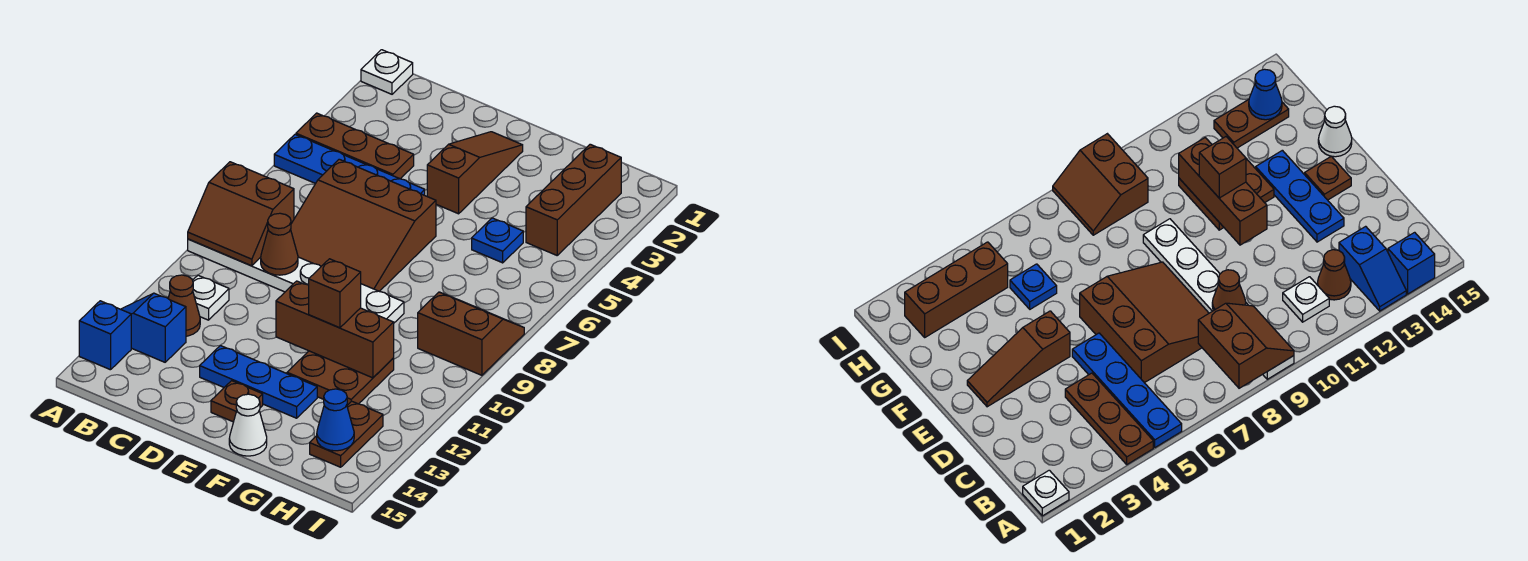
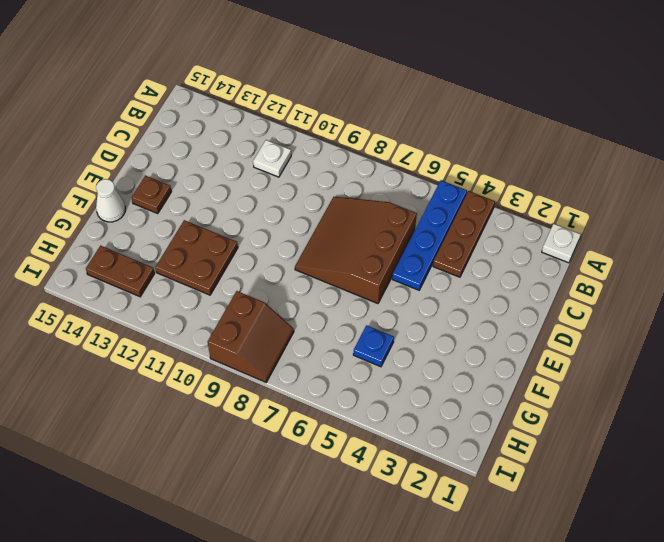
none -> white 1x6 plate [188,239,404,323]
none -> blue 1x2 slope [121,293,186,362]
none -> blue 1x1 brick [79,301,131,370]

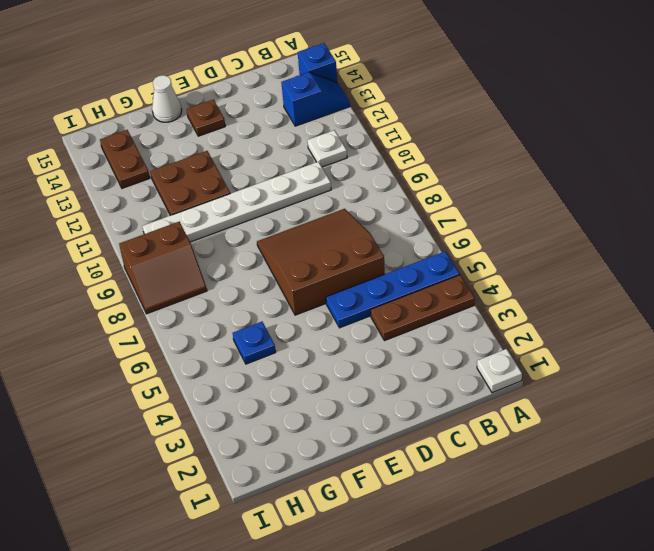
white 1x6 plate [142,162,331,242] -> white 1x6 plate moved to [188,239,404,323]
none -> brown 1x1 cone [168,275,200,336]
none -> blue 1x3 plate [200,346,317,418]
none -> brown 1x3 slope [427,132,523,214]

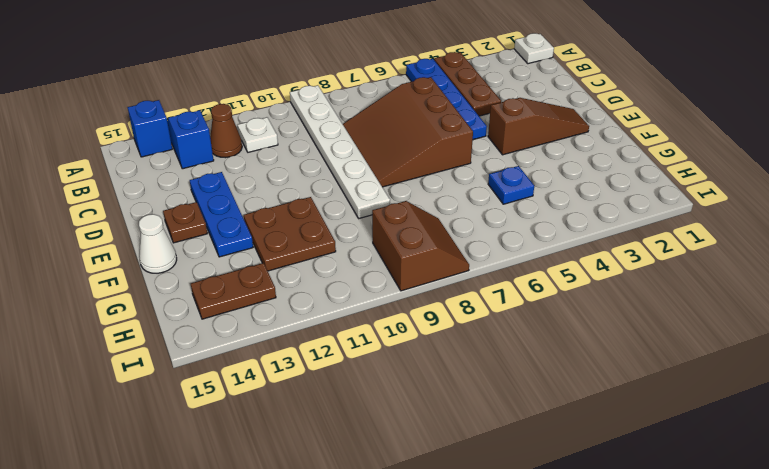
none -> brown 1x3 brick [526,144,622,255]
none -> brown 2x2 slope [188,162,294,266]
none -> brown 1x1 cone [261,213,298,275]

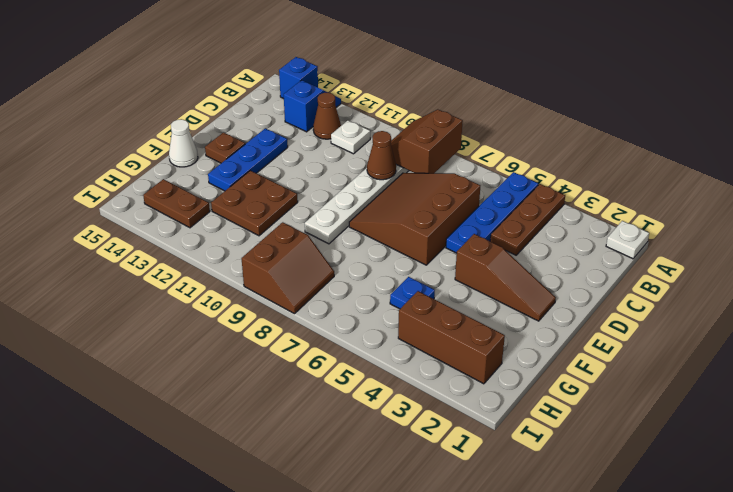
none -> brown 1x3 brick [276,281,394,378]
none -> blue 1x1 cone [317,389,354,451]
none -> brown 1x1 brick [309,259,361,328]

